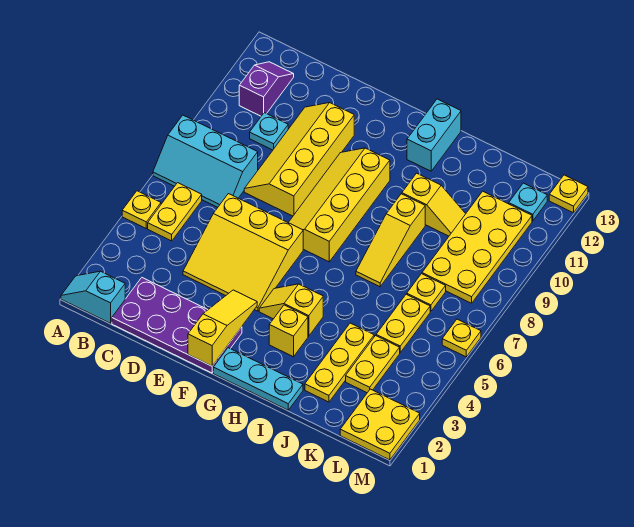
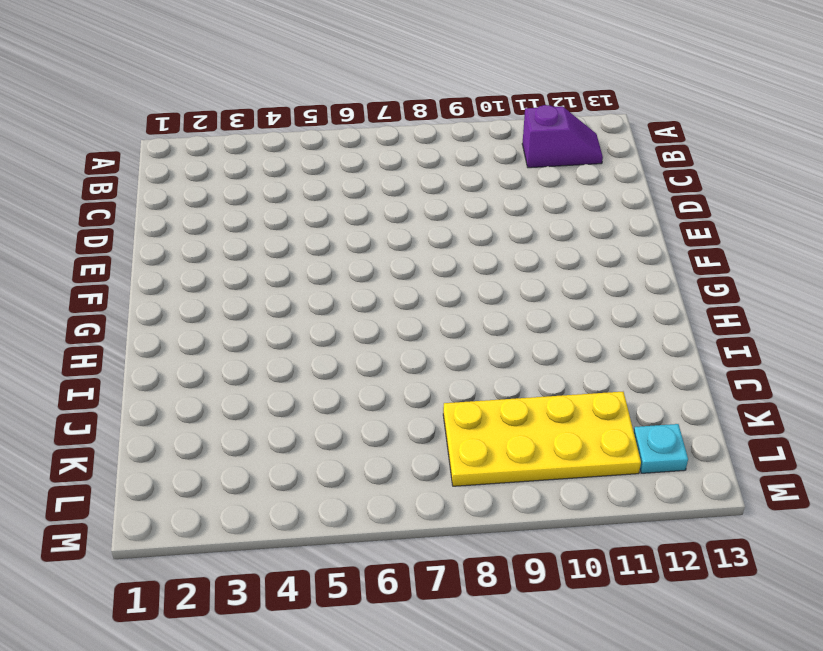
none -> cyan 1x2 slope [61,271,125,323]
none -> yellow 1x1 plate [122,191,161,228]
none -> cyan 2x3 slope [153,115,258,207]

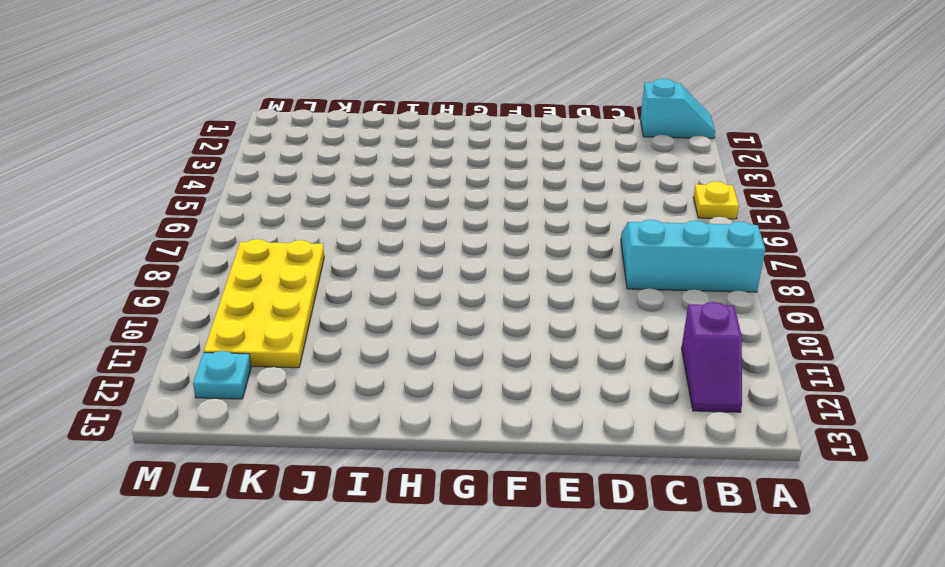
none -> yellow 1x2 plate [148,183,202,241]
none -> purple 2x4 plate [112,278,242,373]
none -> cyan 1x1 plate [250,113,288,150]

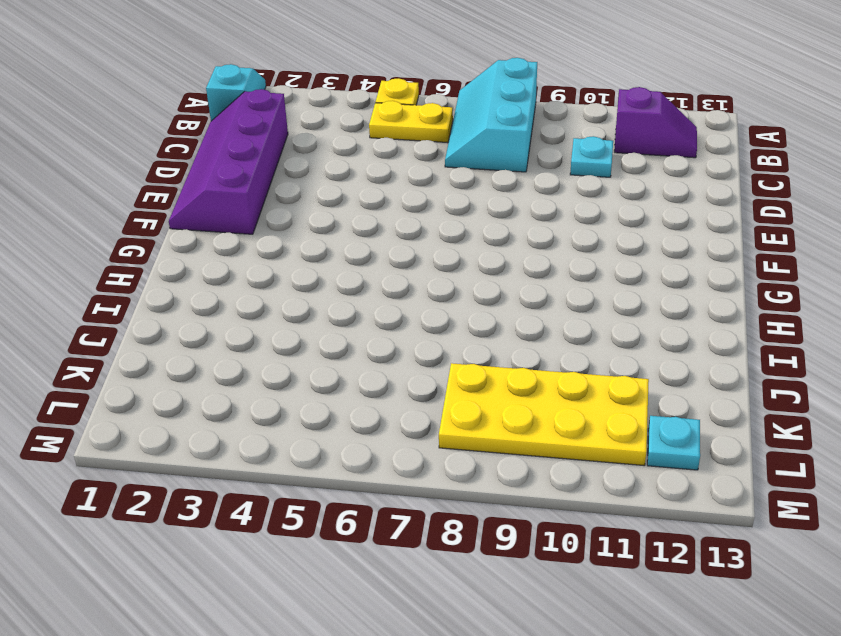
purple 2x4 slope [169,89,288,234] -> purple 2x4 plate [112,278,242,373]
none -> yellow 3x3 slope [183,194,303,311]
none -> yellow 2x4 slope [244,103,354,216]
none -> yellow 2x4 slope [288,148,390,262]

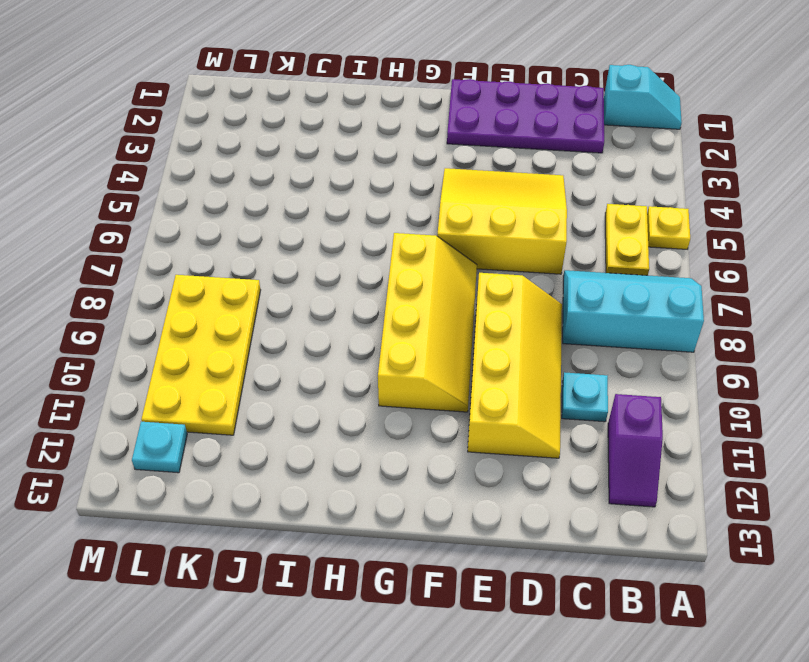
none -> cyan 1x3 plate [213,348,303,410]
none -> yellow 1x2 slope [259,284,323,336]
none -> yellow 1x1 brick [269,305,308,357]

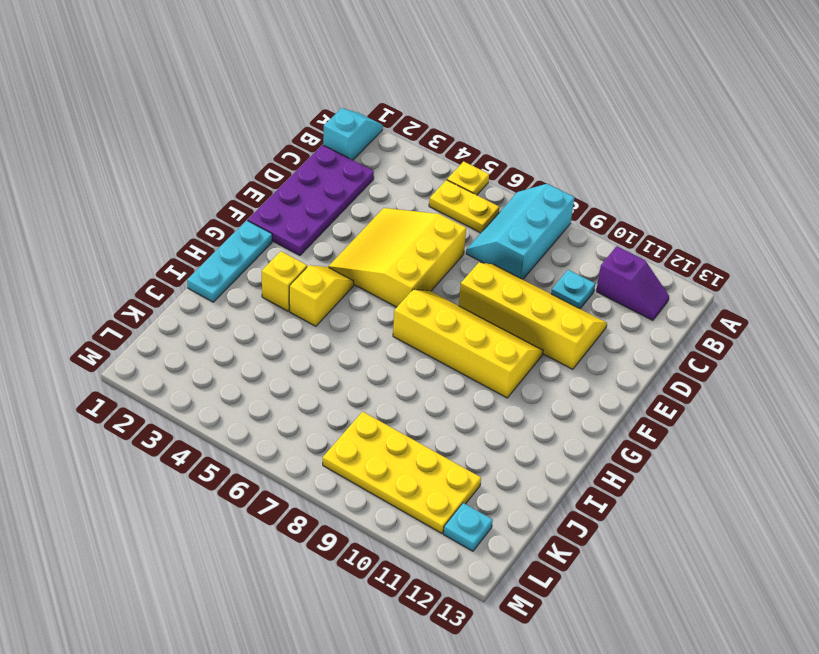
none -> cyan 1x2 brick [407,99,461,171]
none -> yellow 1x3 slope [356,194,425,287]
none -> yellow 1x2 slope [402,173,466,236]

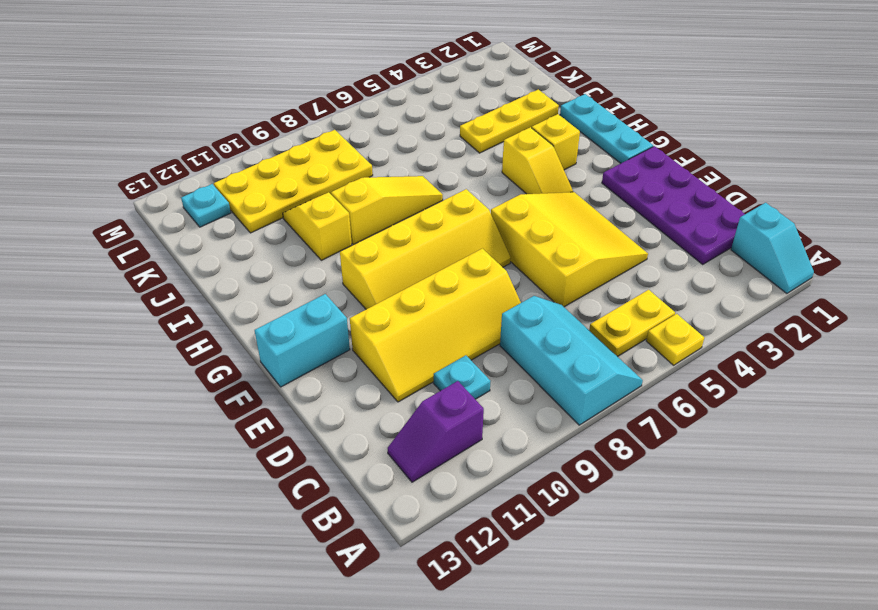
cyan 1x2 brick [255,294,350,387] -> cyan 1x2 brick moved to [407,99,461,171]
none -> yellow 1x2 plate [346,336,400,393]
none -> yellow 1x2 plate [376,294,430,353]
none -> yellow 1x1 plate [407,274,446,312]

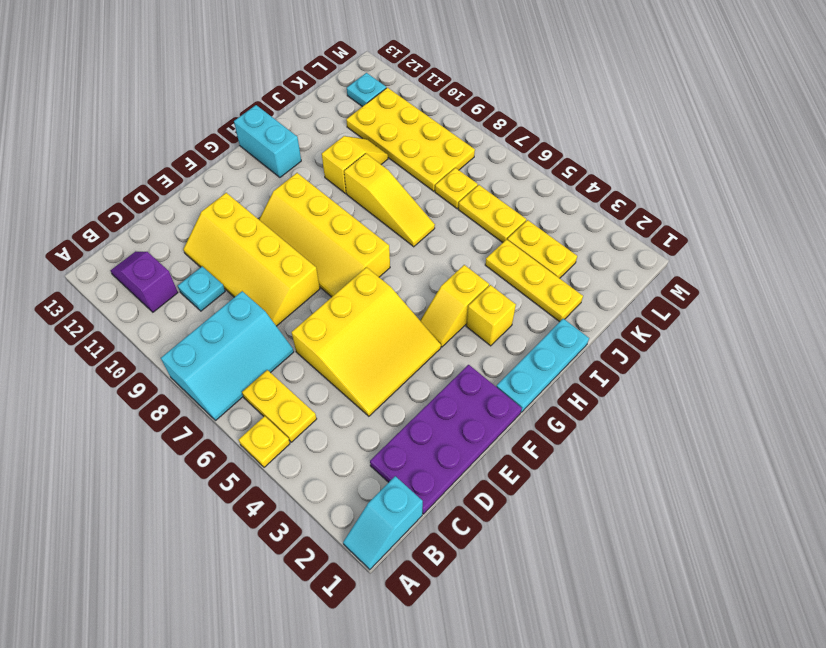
none -> yellow 2x2 plate [340,389,420,460]
none -> yellow 1x1 plate [442,319,481,357]
none -> yellow 1x1 plate [549,175,588,213]

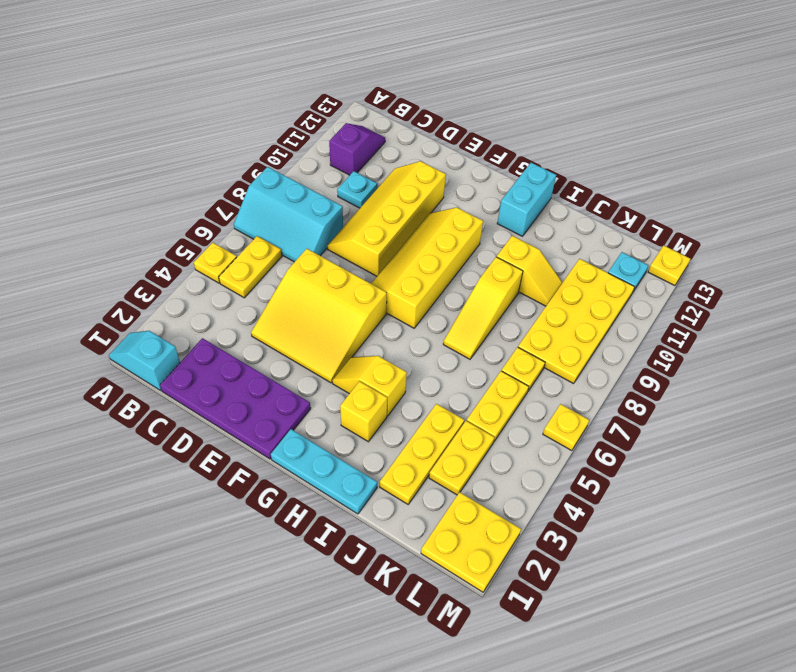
none -> yellow 1x3 slope [188,290,257,366]

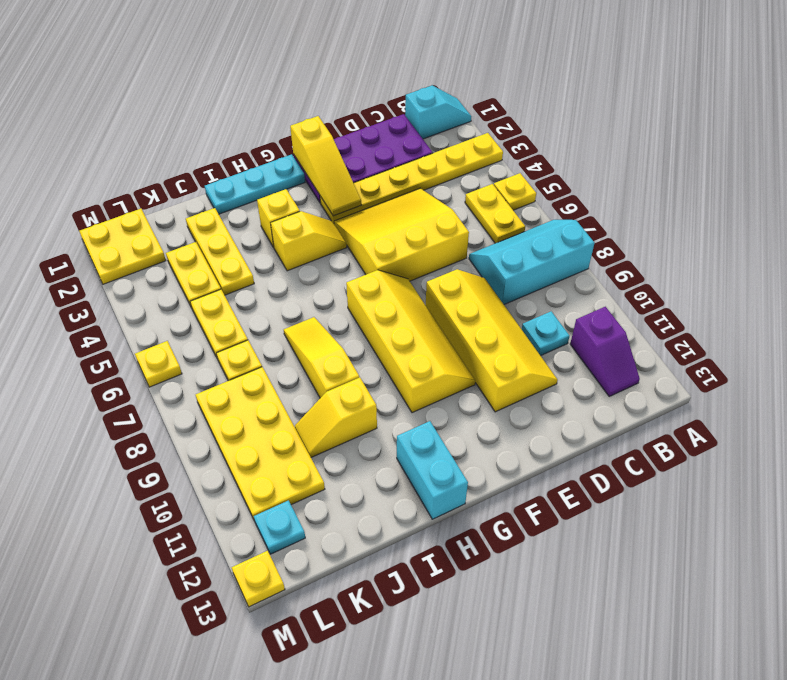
yellow 1x6 plate [320,133,503,223] -> none

